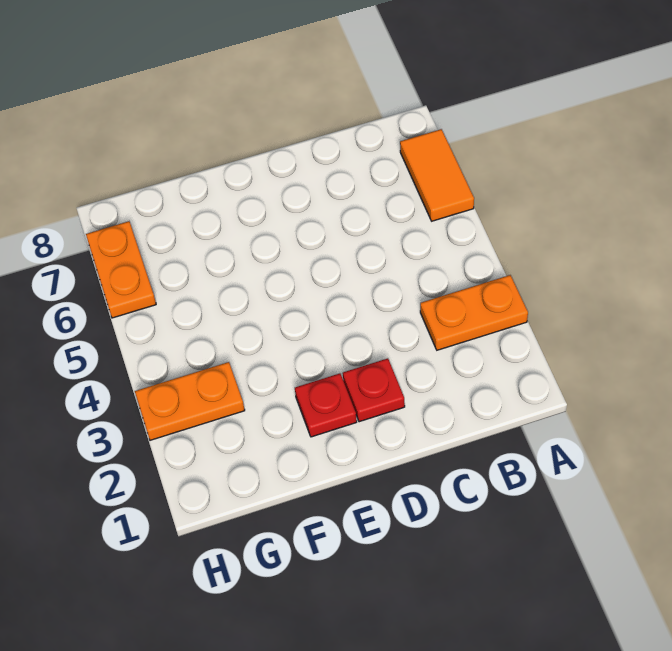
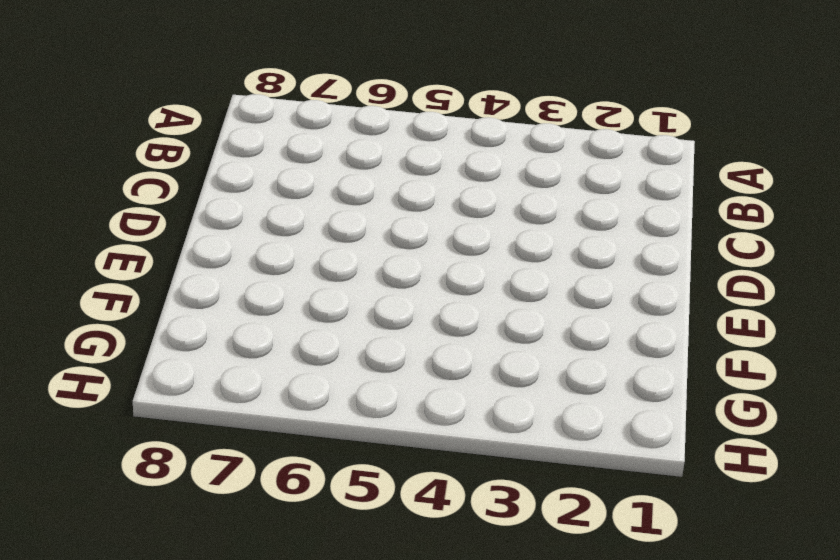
none -> orange 1x2 plate [420,275,528,350]
none -> orange 1x2 tile [400,129,474,221]

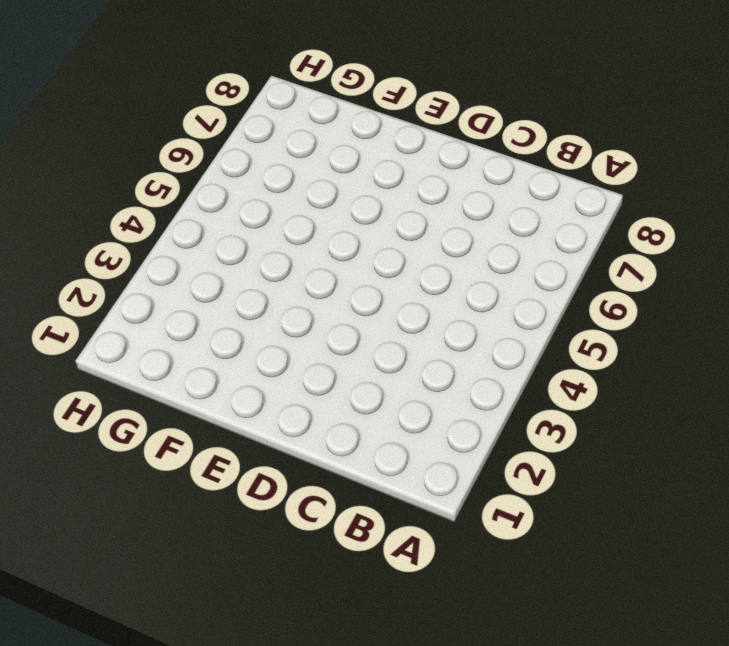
none -> orange 1x2 plate [420,275,528,350]
none -> orange 1x2 tile [400,129,474,221]

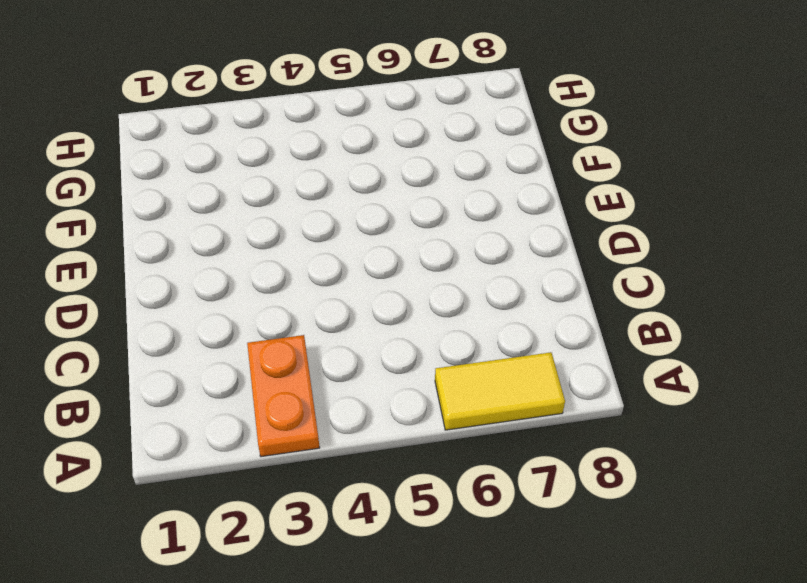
yellow 1x2 tile [435,352,565,430] -> orange 1x2 tile [400,129,474,221]
none -> red 1x1 plate [343,358,405,422]
none -> red 1x1 plate [295,373,357,437]

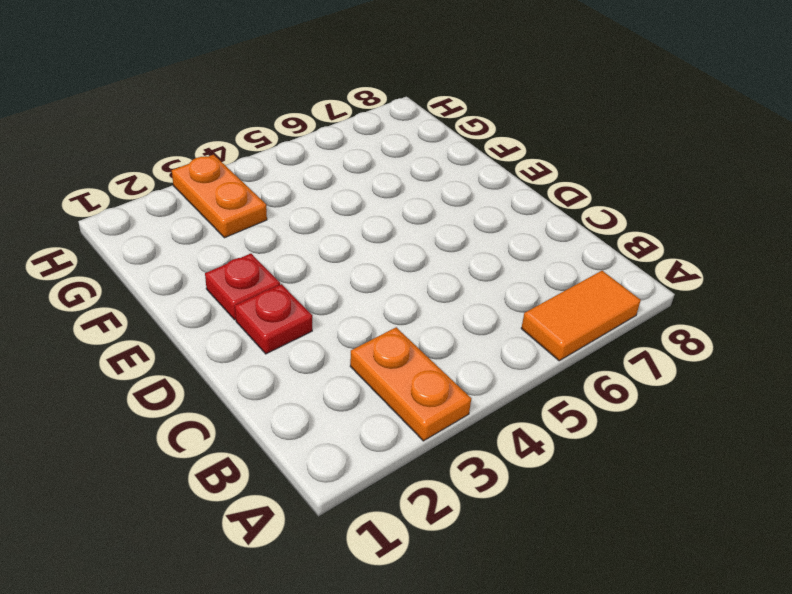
none -> orange 1x2 plate [86,221,156,318]

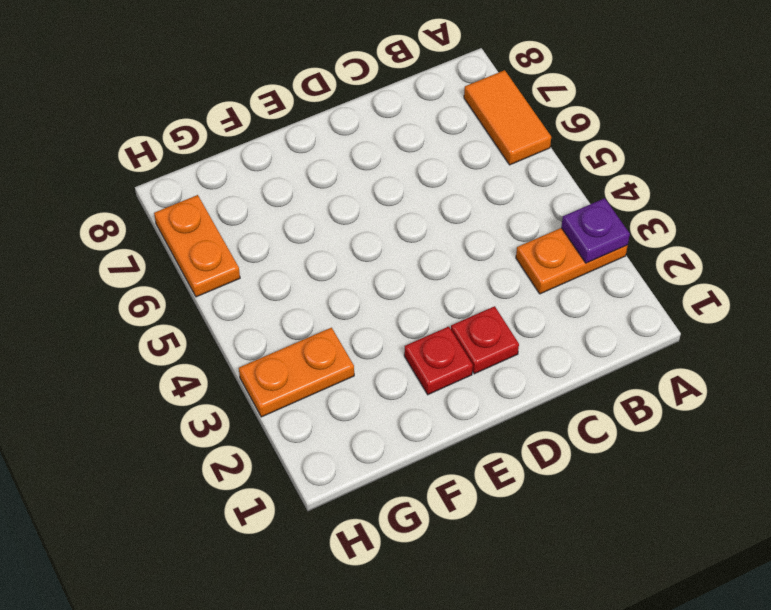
purple 1x1 plate [561,198,630,263] -> none

